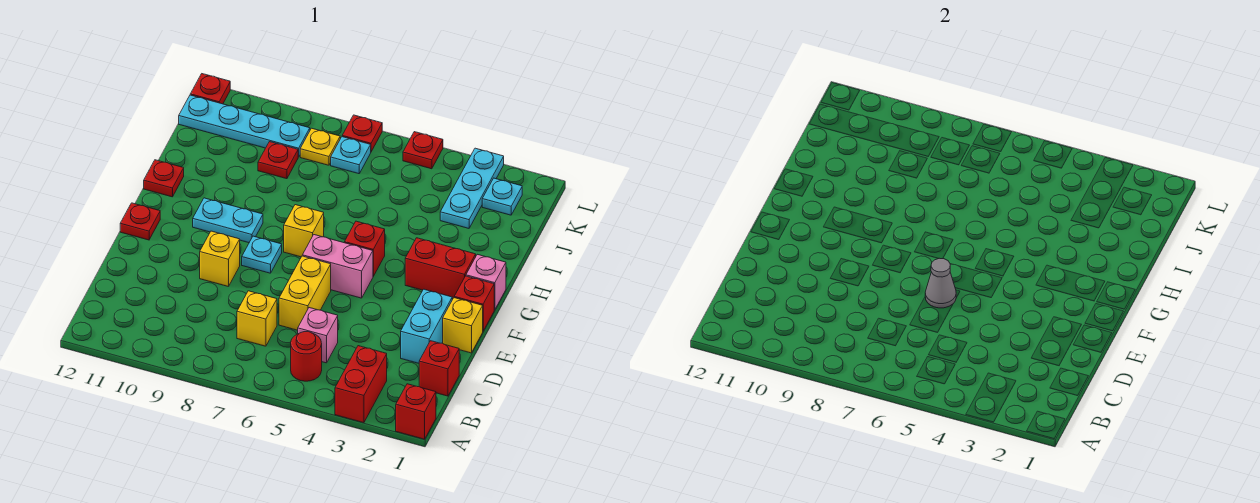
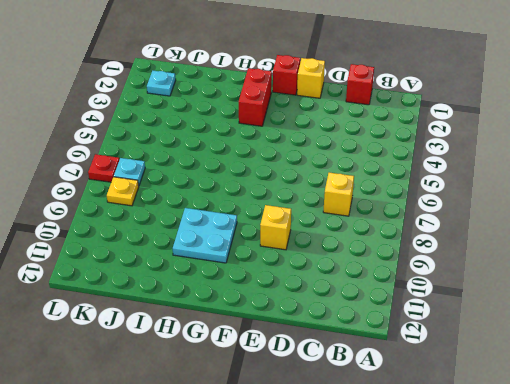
cyan 2x2 plate [173,208,237,263] -> cyan 1x2 plate [193,198,263,243]
none -> red 1x1 brick [396,384,436,439]
none -> red 1x2 brick [335,346,387,423]
none -> red 1x1 round brick [291,332,322,381]
none -> pink 1x1 brick [298,308,338,363]

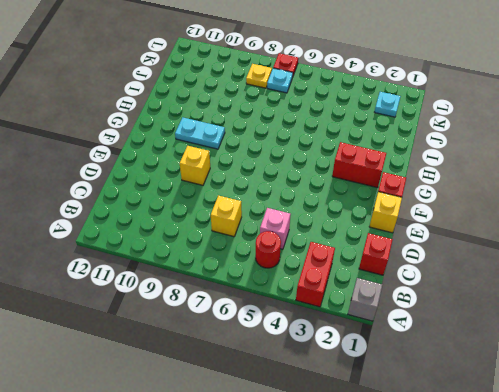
grey 1x1 brick [348,278,382,321] -> red 1x1 brick [396,384,436,439]
none -> cyan 1x2 brick [401,289,452,363]
none -> yellow 1x2 brick [279,256,331,330]
none -> pink 1x2 brick [302,235,373,298]
none -> cyan 1x1 plate [242,236,282,273]

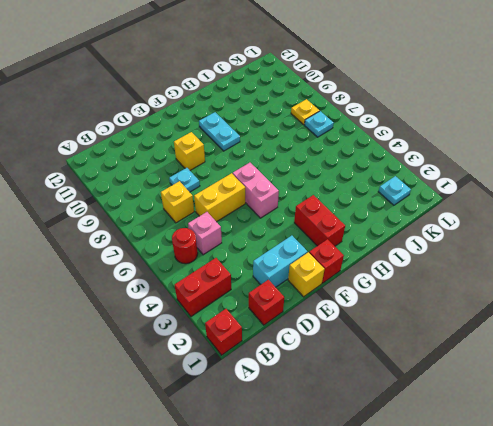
cyan 1x1 plate [169,168,200,192] -> cyan 1x1 plate moved to [242,236,282,273]
none -> red 1x1 plate [120,203,160,240]
none -> pink 1x1 brick [466,254,506,310]
none -> red 1x1 brick [345,221,385,276]
none -> yellow 1x1 brick [284,205,324,257]

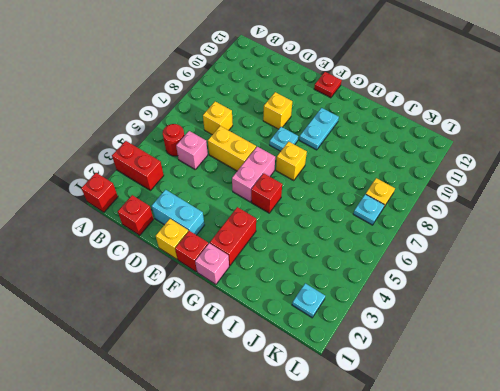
none -> red 1x1 plate [144,160,184,197]
none -> cyan 1x3 plate [440,148,504,228]
none -> red 1x1 plate [258,142,298,179]
none -> cyan 1x4 plate [179,95,310,157]

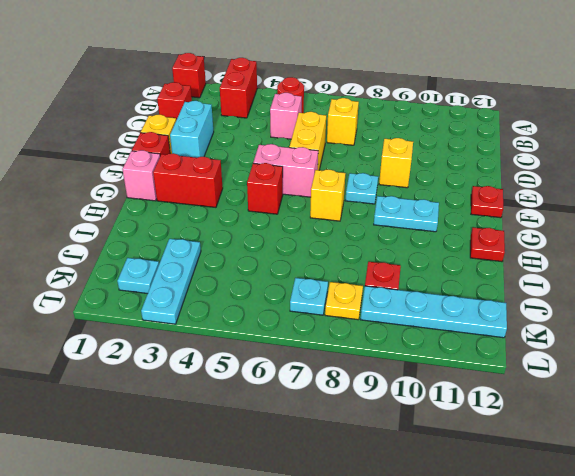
none -> red 1x1 plate [403,132,443,169]
none -> red 1x1 plate [342,115,382,152]
none -> red 1x1 plate [190,74,230,104]
none -> grey 1x1 cone [925,258,957,308]

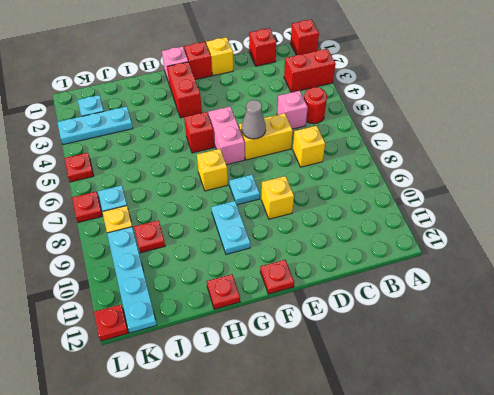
none -> cyan 1x2 brick [401,289,452,363]

